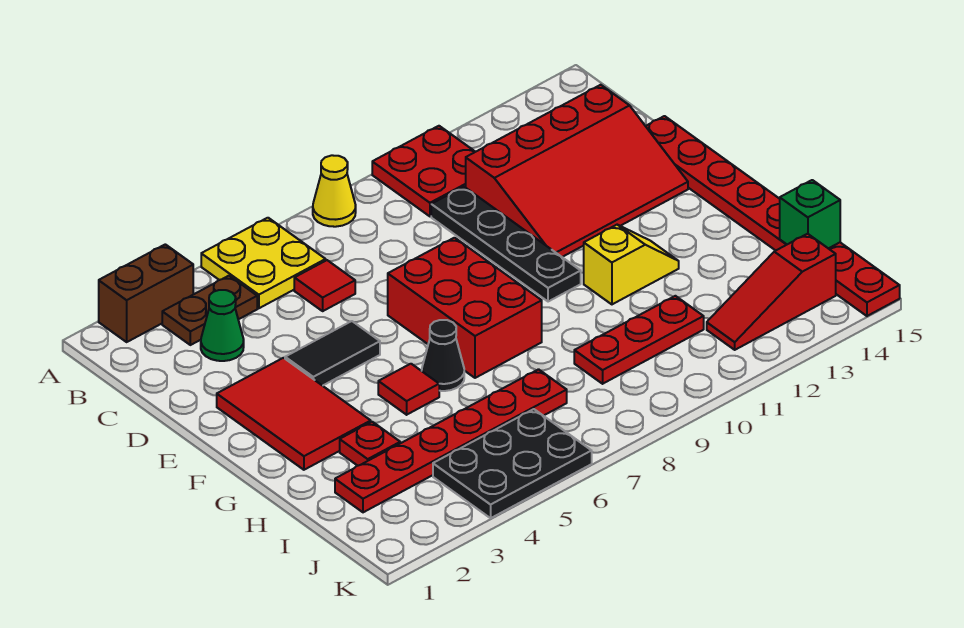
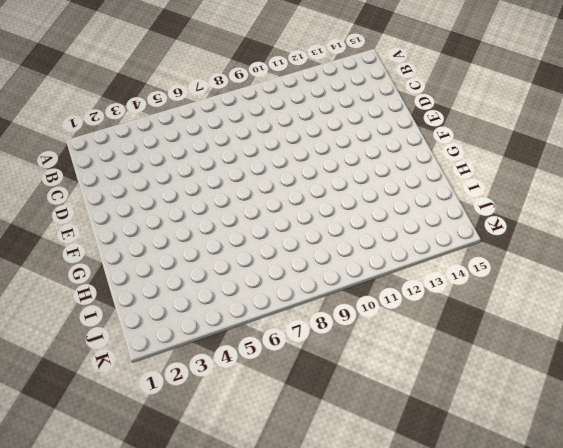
none -> brown 1x2 brick [99,244,193,342]
none -> yellow 2x2 plate [201,218,326,308]
none -> yellow 1x1 cone [313,155,356,227]

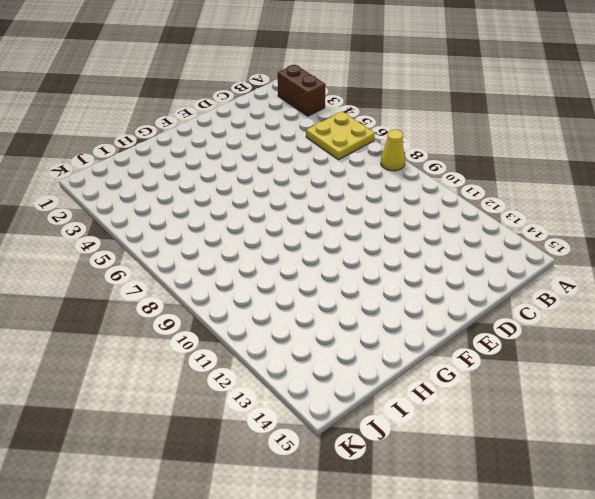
none -> red 2x2 plate [372,126,475,216]
none -> brown 1x2 plate [162,276,257,345]
none -> green 1x1 cone [201,290,244,361]

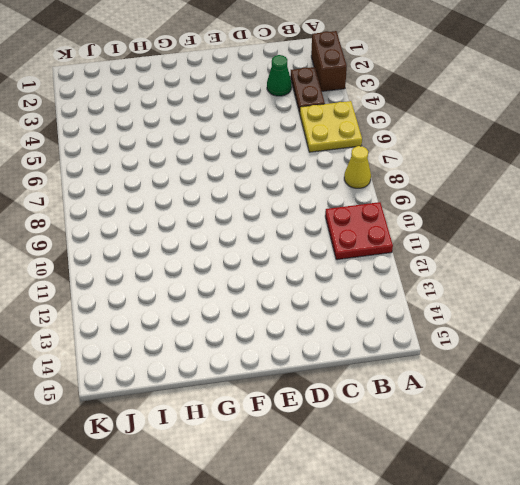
none -> red 1x1 tile [294,260,355,311]
none -> black 1x4 plate [431,187,581,302]
none -> red 3x4 slope [466,85,688,257]

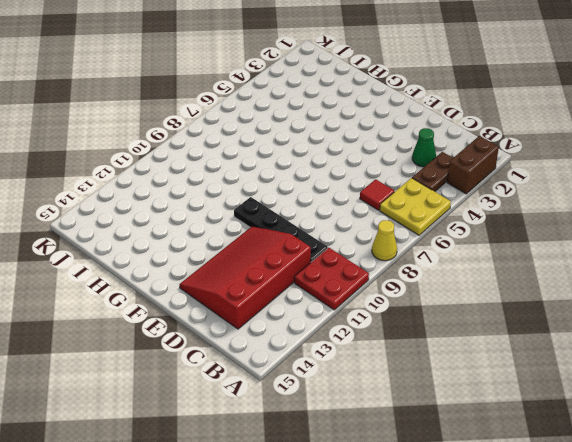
none -> red 1x8 plate [646,116,900,316]
none -> red 2x3 tile [217,358,371,470]
none -> black 1x2 tile [285,321,380,386]

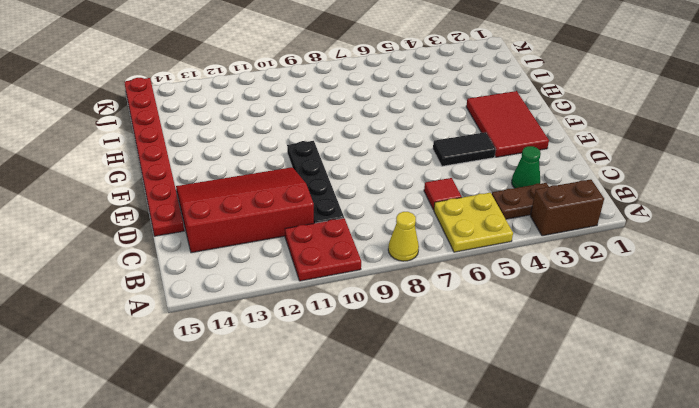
none -> red 2x3 brick [388,238,542,378]
none -> red 1x1 tile [378,364,439,415]
none -> black 1x1 cone [422,320,464,391]

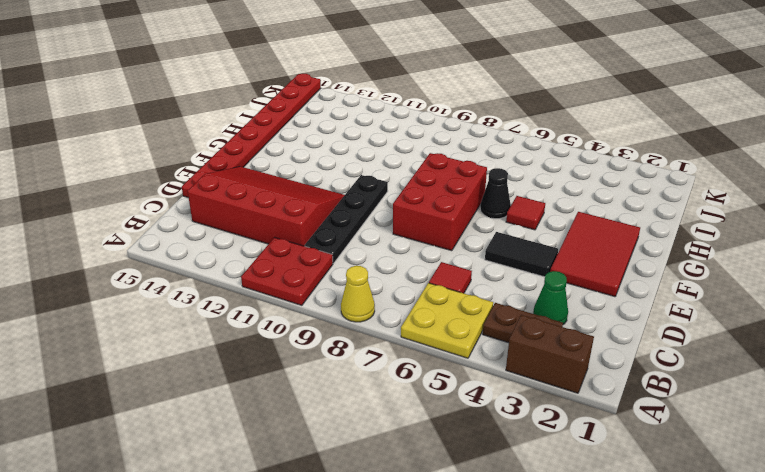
none -> yellow 1x2 slope [584,225,679,304]
none -> red 1x1 plate [340,422,400,466]
none -> red 1x6 plate [335,369,567,512]

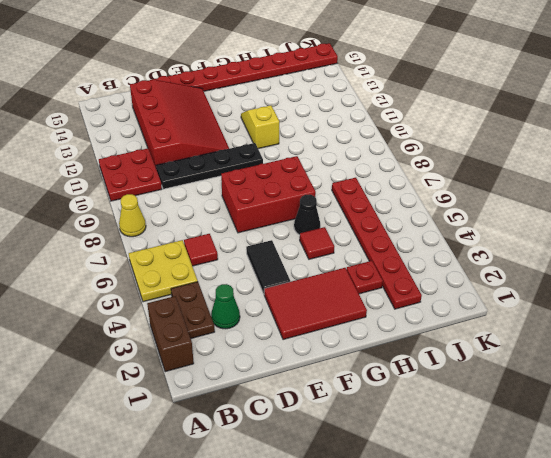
none -> red 1x3 plate [574,296,704,384]
none -> black 2x3 plate [433,409,592,518]
none -> red 1x3 slope [707,234,836,350]

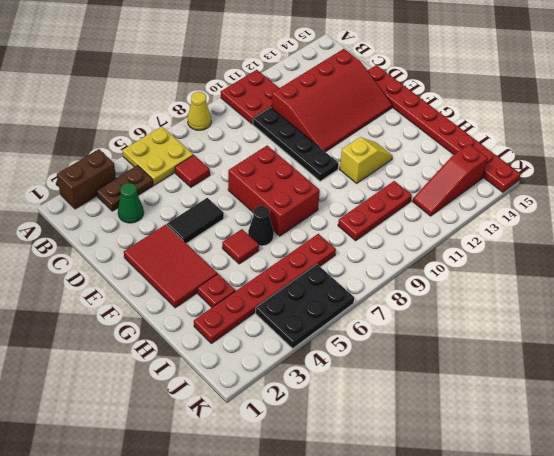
none -> green 1x1 brick [780,180,840,248]

